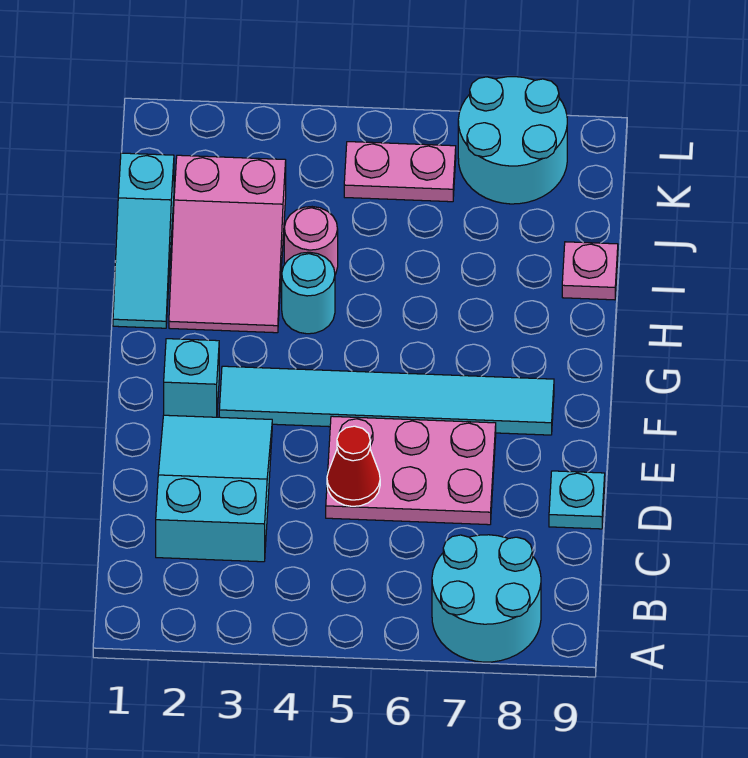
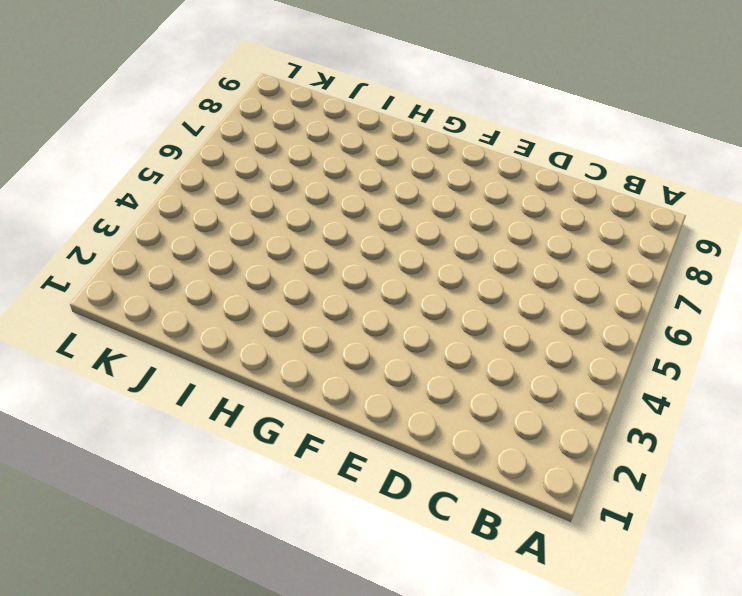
none -> cyan 2x2 round brick [432,535,541,662]
none -> cyan 2x3 slope [156,415,272,562]
none -> pink 2x3 plate [326,416,496,525]

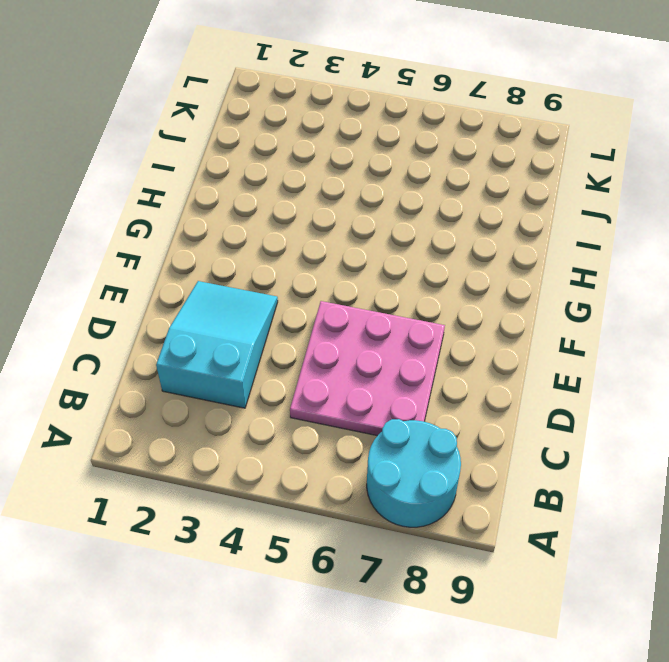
pink 3x3 plate [290,301,445,436] -> pink 2x3 plate [326,416,496,525]
none -> cyan 1x1 plate [549,471,605,529]
none -> cyan 1x1 brick [164,339,219,417]
none -> cyan 1x6 tile [219,366,554,435]

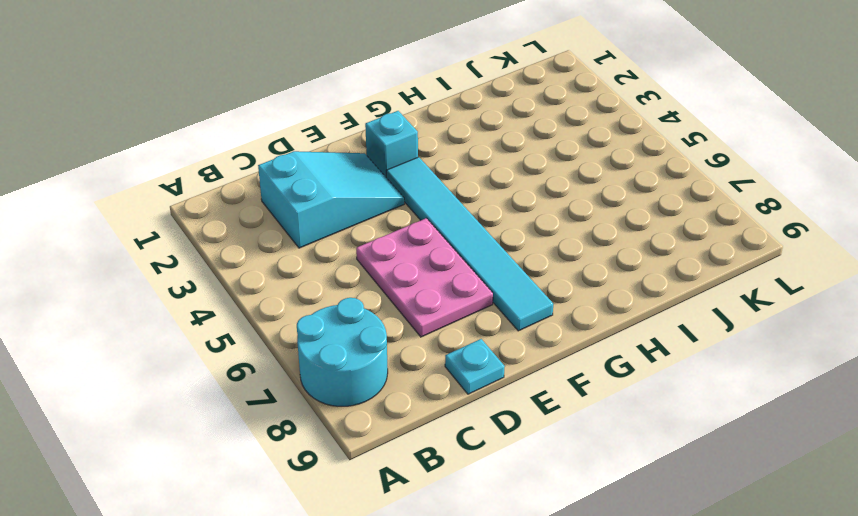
none -> cyan 1x3 slope [113,153,174,328]
none -> pink 2x3 slope [169,155,286,333]
none -> cyan 1x1 round brick [282,252,335,334]

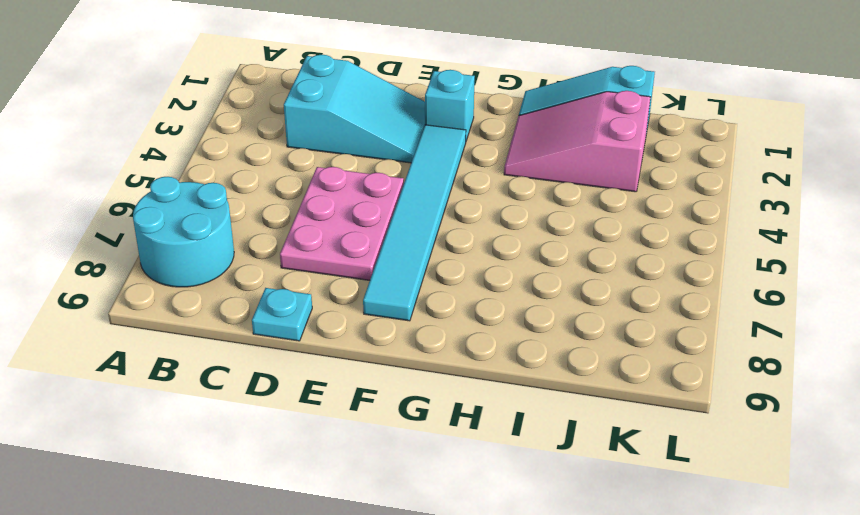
none -> cyan 1x1 round brick [282,252,335,334]
none -> pink 1x1 round brick [284,207,338,274]
none -> pink 1x1 plate [562,242,618,300]

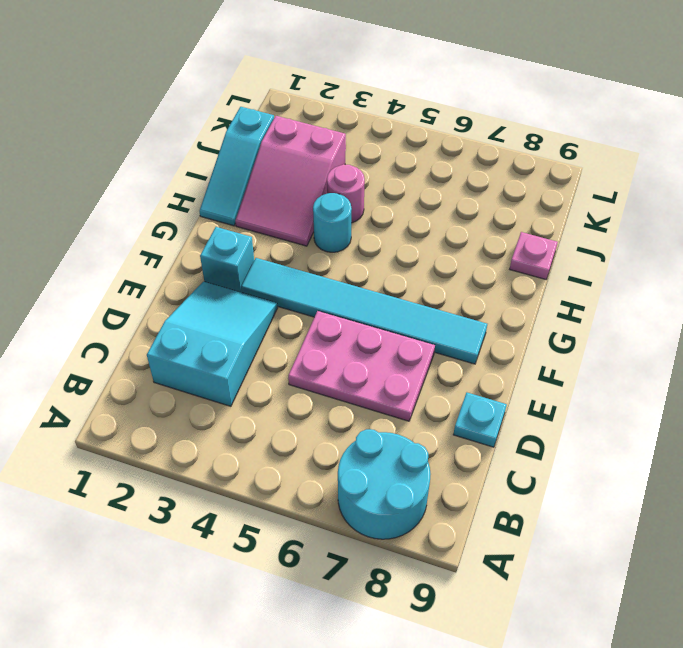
none -> pink 1x2 plate [344,142,456,202]
none -> cyan 2x2 round brick [458,77,567,204]
none -> red 1x1 cone [327,426,380,506]

